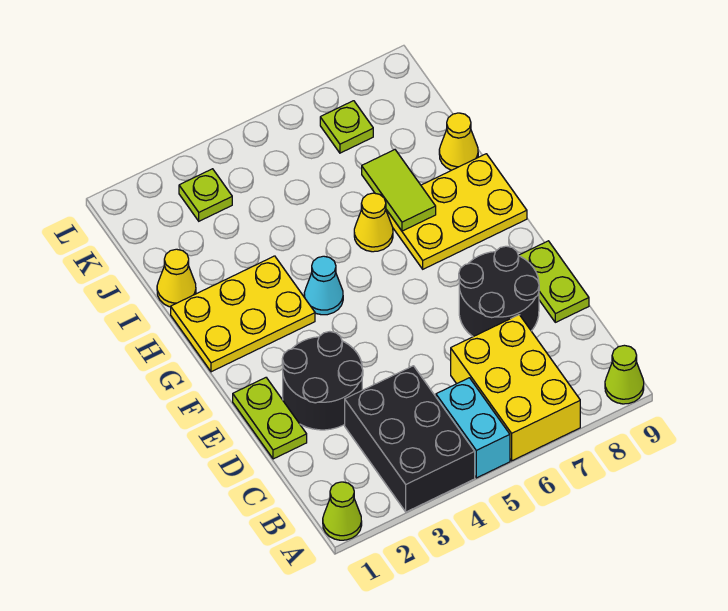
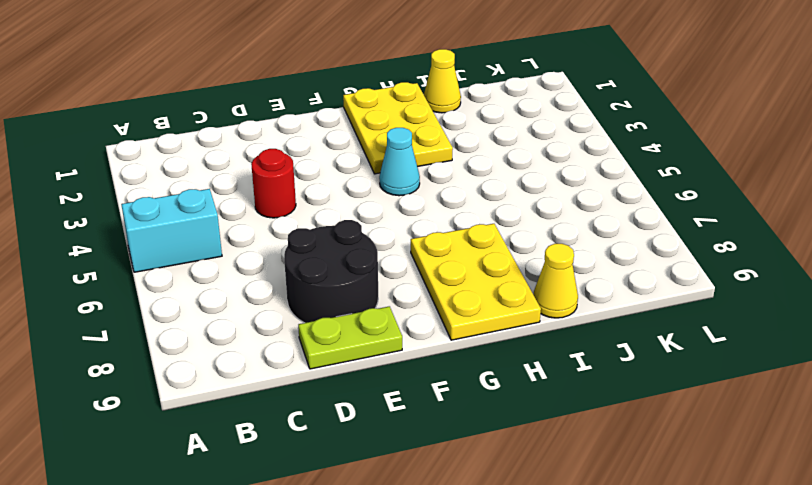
red 1x1 round brick [251,149,296,218] -> none
none -> lime 1x1 cone [323,482,362,540]
none -> black 2x3 brick [345,366,475,512]
none -> yellow 2x3 brick [451,315,580,461]

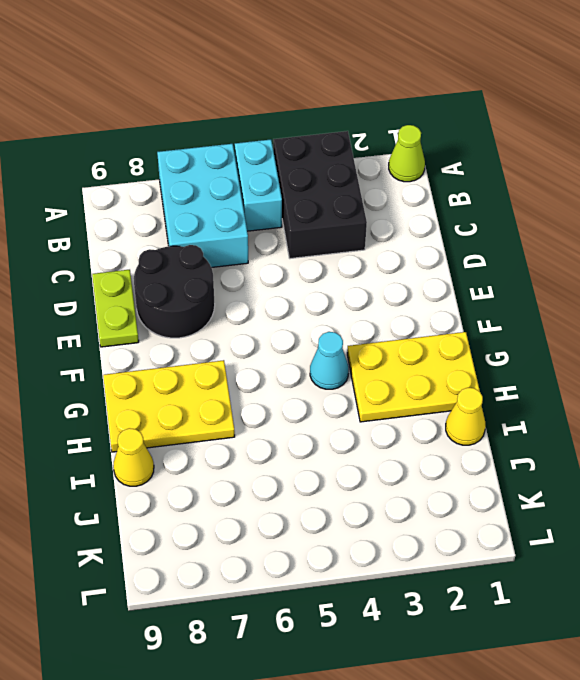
cyan 2x3 brick [157,144,248,268] -> yellow 2x3 brick [451,315,580,461]
none -> lime 1x1 cone [605,345,644,404]
none -> lime 1x2 plate [233,378,307,459]
none -> black 2x2 round brick [282,332,363,430]

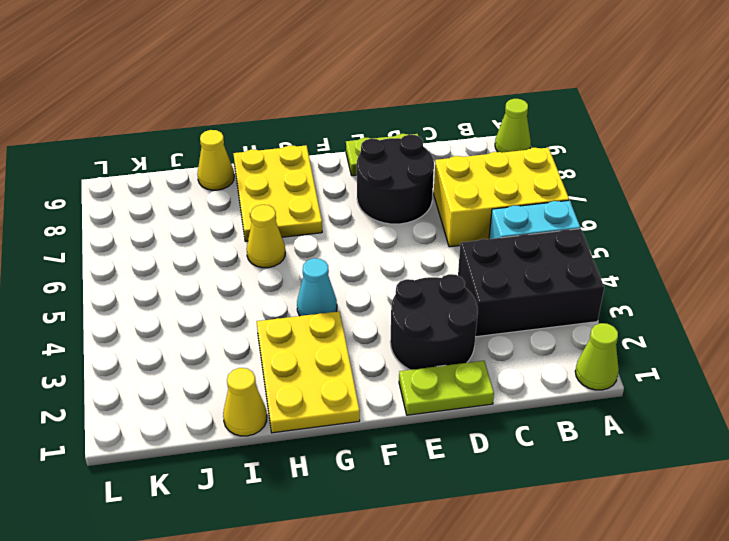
none -> lime 1x1 plate [179,169,232,221]
none -> lime 1x1 plate [320,101,373,153]
none -> lime 1x2 tile [362,150,436,231]

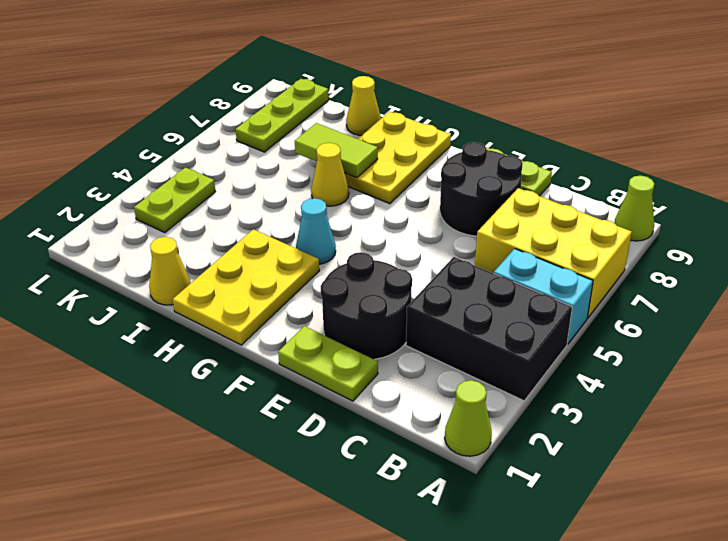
lime 1x2 plate [134,168,215,233] -> lime 1x1 plate [179,169,232,221]
lime 1x3 plate [235,79,329,152] -> lime 1x1 plate [320,101,373,153]

